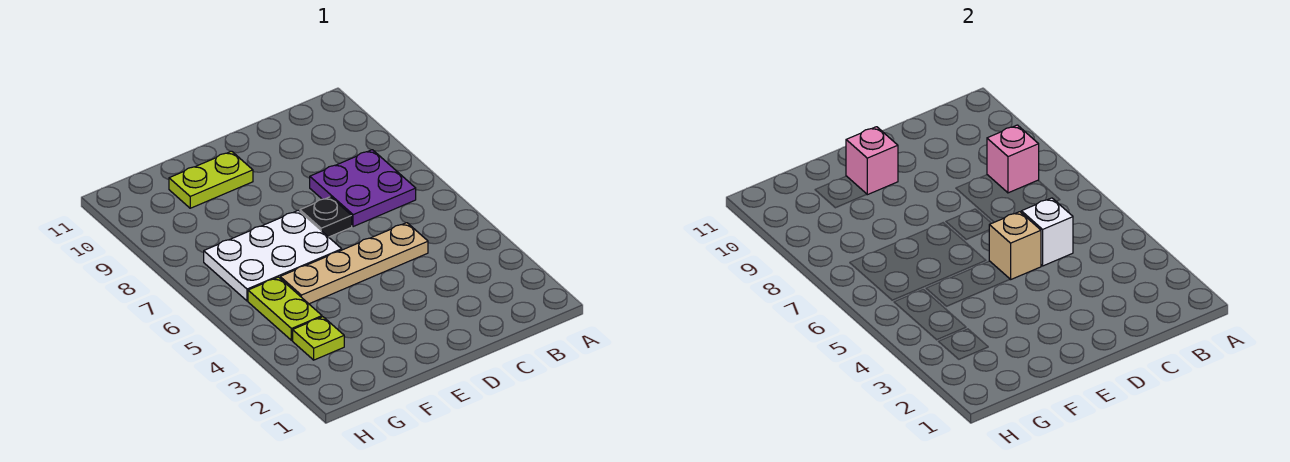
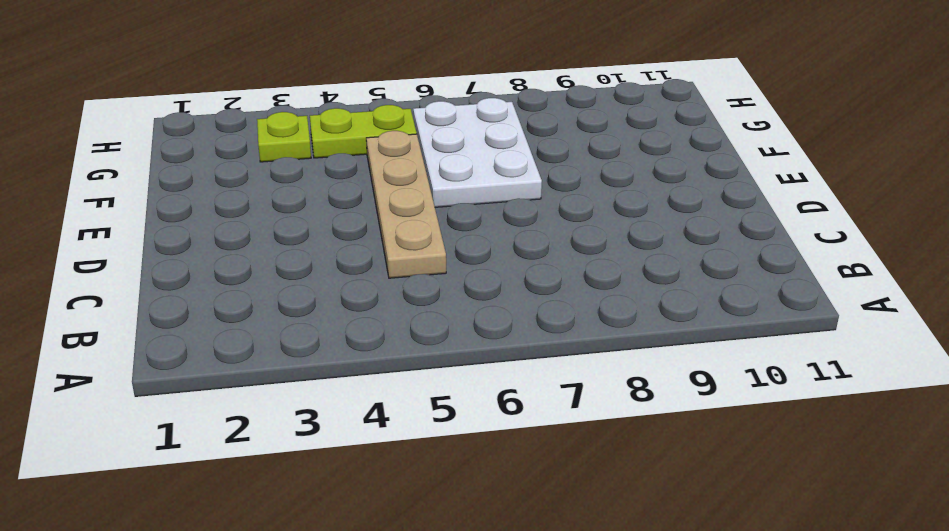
none -> purple 2x2 plate [310,150,416,227]
none -> black 1x1 plate [300,197,352,237]

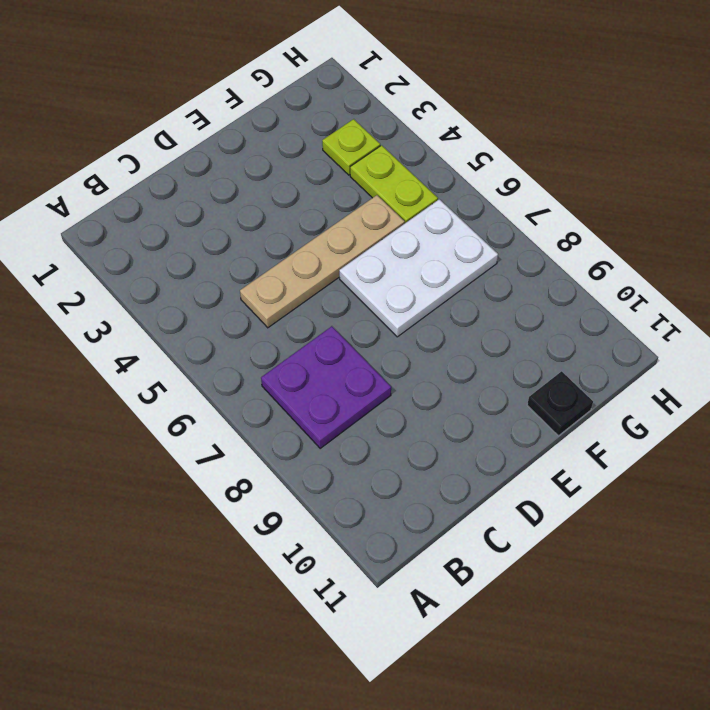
black 1x1 plate [527,371,593,436] -> black 1x1 plate moved to [300,197,352,237]
none -> lime 1x2 plate [169,151,253,208]
none -> pink 1x1 brick [987,125,1039,193]

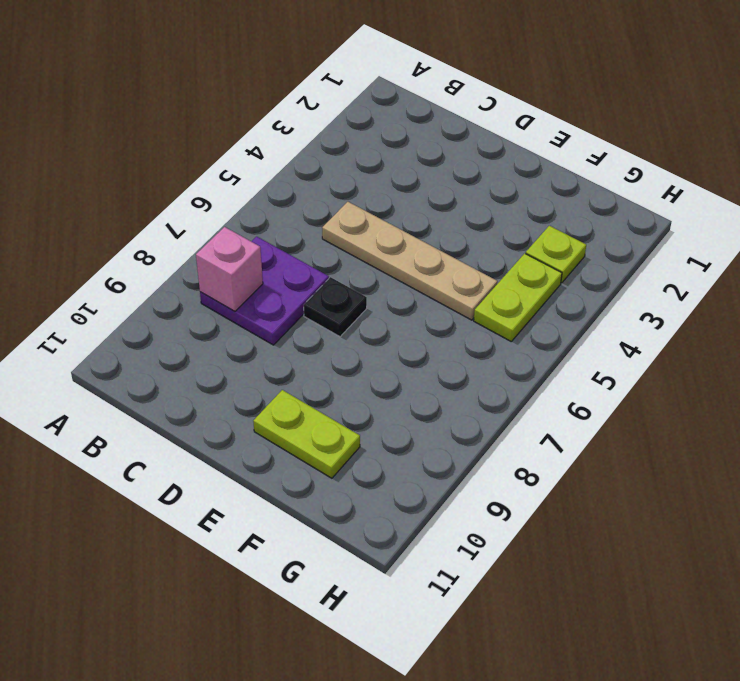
none -> white 2x3 plate [204,210,342,301]
none -> white 1x1 brick [1021,198,1073,266]

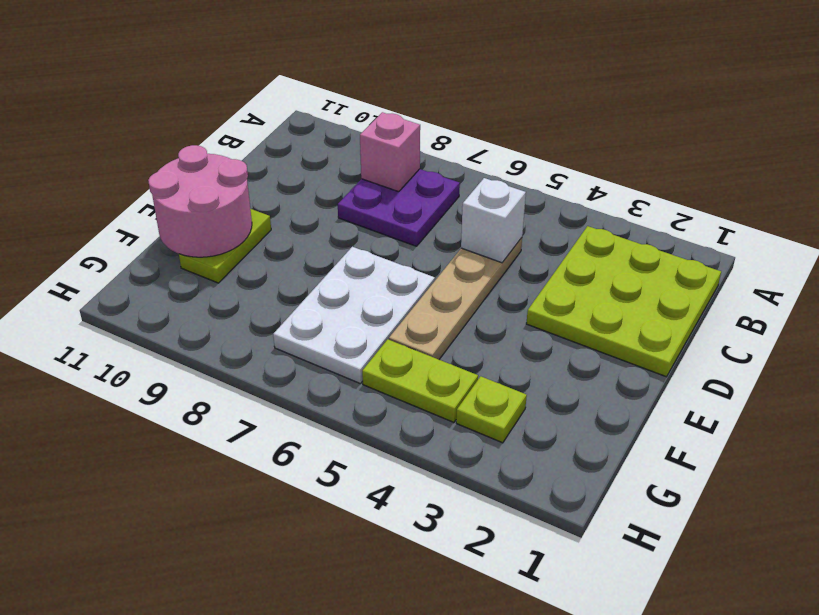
lime 3x3 plate [526,226,721,377] -> none
pink 2x2 round brick [148,145,252,257] -> pink 1x1 brick [846,127,898,195]
none -> black 1x1 plate [300,197,352,237]
none -> tan 1x1 brick [989,212,1041,280]

